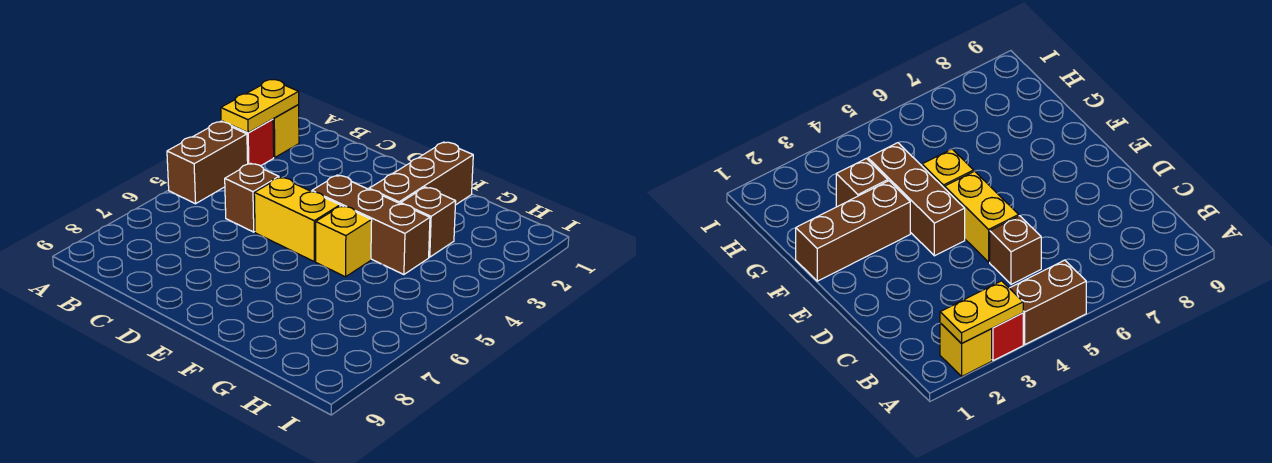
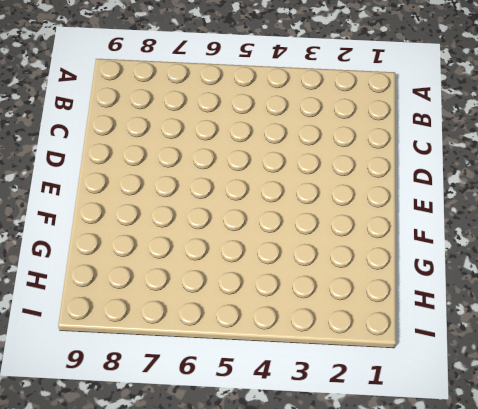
none -> yellow 1x1 brick [273,105,299,158]
none -> red 1x1 brick [221,119,274,166]

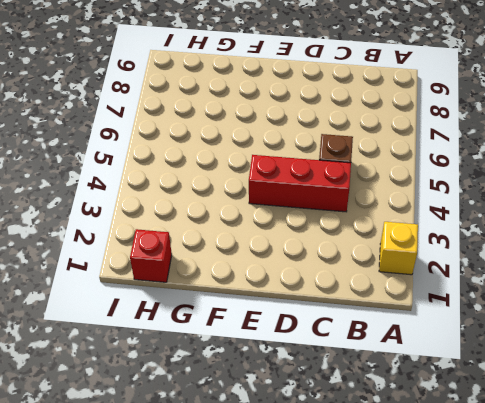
red 1x3 brick [249,155,351,212] -> brown 1x3 brick [312,175,430,275]
red 1x1 brick [130,229,172,282] -> red 1x1 brick moved to [221,119,274,166]
none -> brown 1x2 brick [167,122,248,204]
none -> yellow 1x2 brick [254,177,340,261]

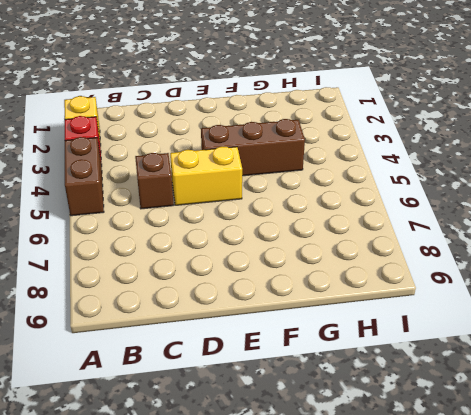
none -> brown 1x3 brick [369,142,473,205]
none -> yellow 1x1 brick [316,206,372,277]

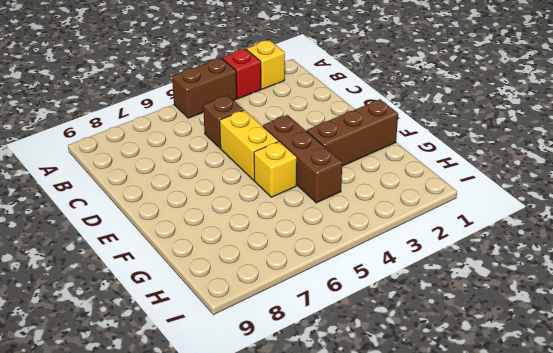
none -> brown 1x1 brick [401,187,456,257]
none -> yellow 1x2 plate [221,80,299,133]

